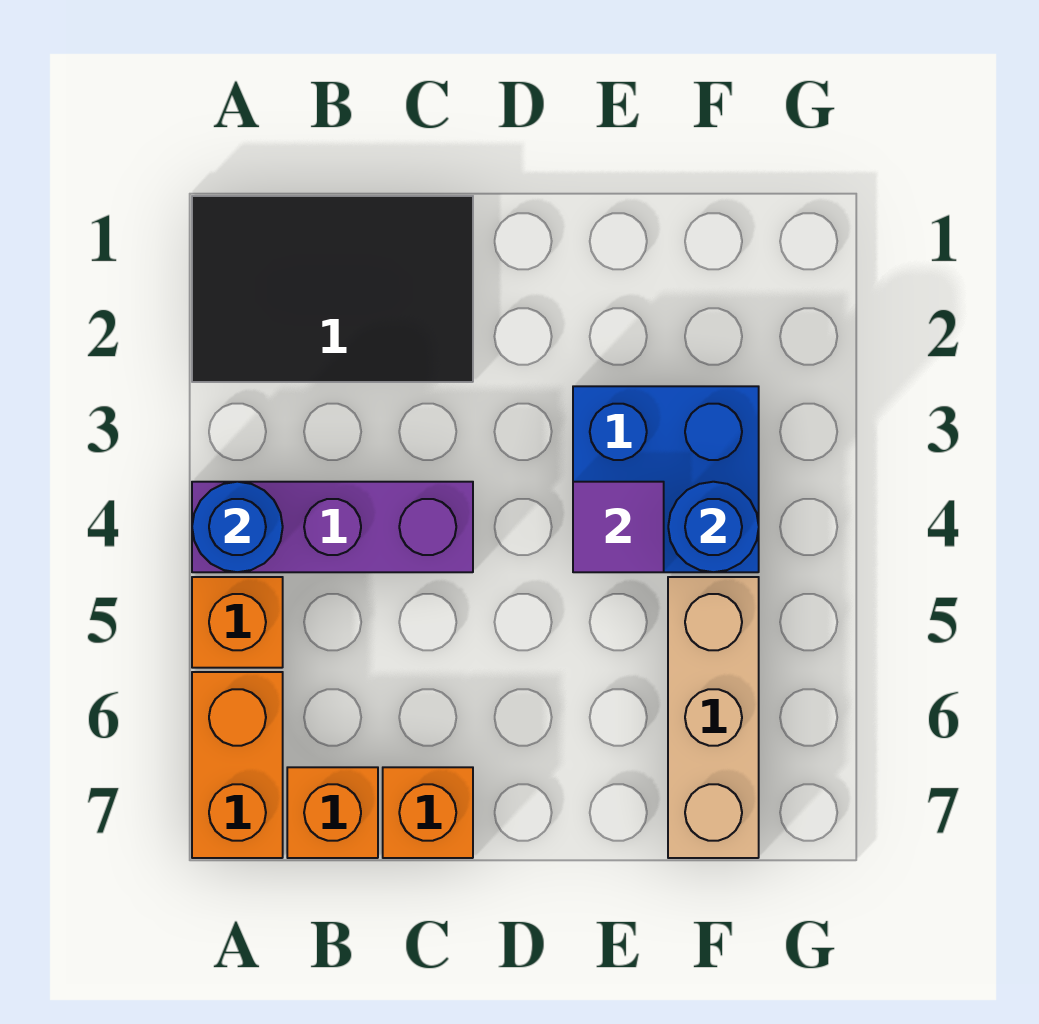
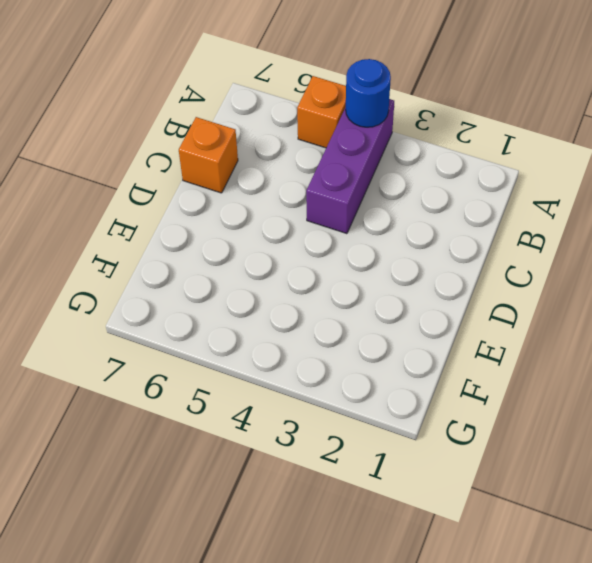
none -> black 2x3 tile [192,196,473,382]
none -> orange 1x2 brick [192,672,283,858]

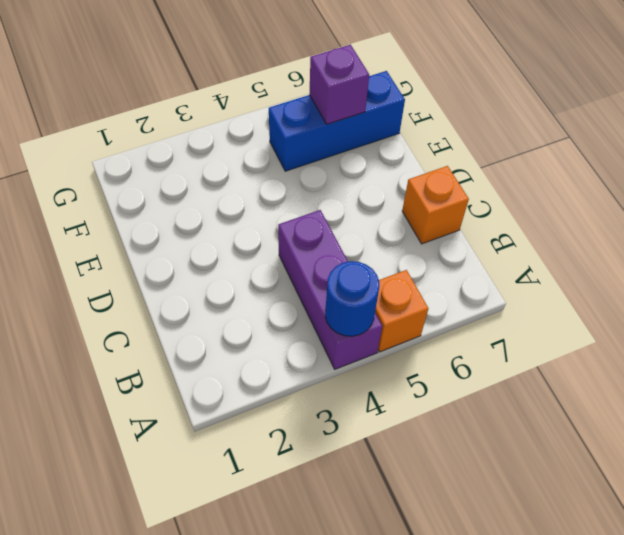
blue 1x3 brick [269,71,405,171] -> tan 1x3 brick [668,577,759,858]
purple 1x1 brick [309,45,369,124] -> none
none -> black 2x3 tile [192,196,473,382]
none -> orange 1x2 brick [192,672,283,858]

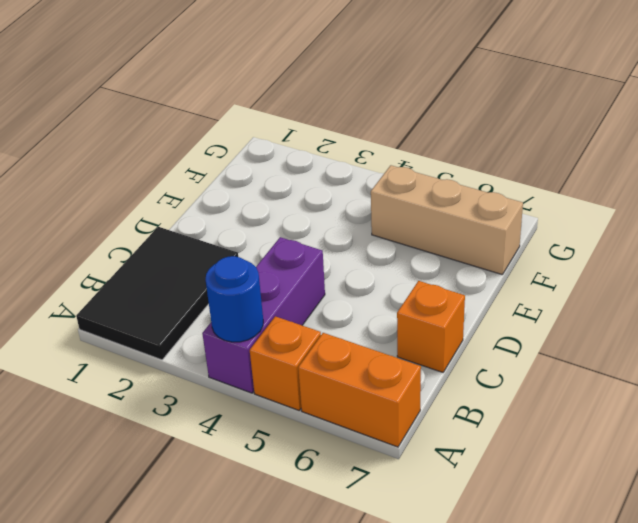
none -> orange 1x1 brick [287,767,378,858]
none -> blue 2x2 brick [573,386,759,572]

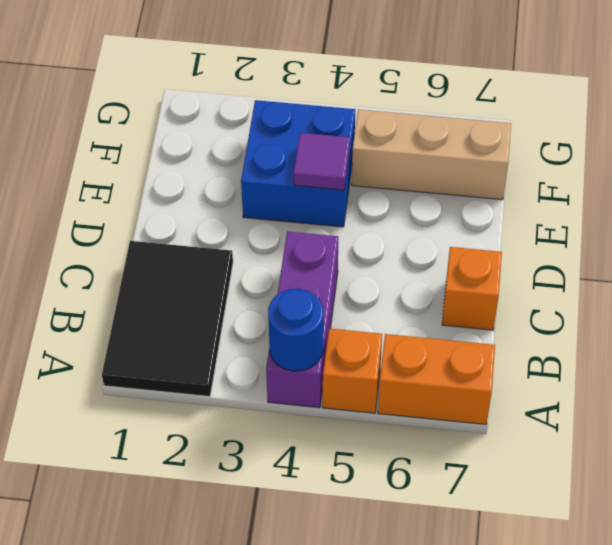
none -> orange 1x1 brick [287,767,378,858]
none -> blue 1x1 round brick [668,482,759,572]

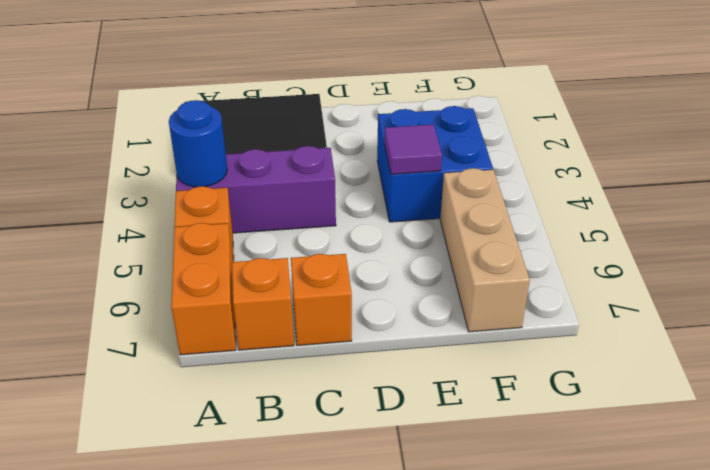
none -> blue 1x1 round brick [668,482,759,572]

